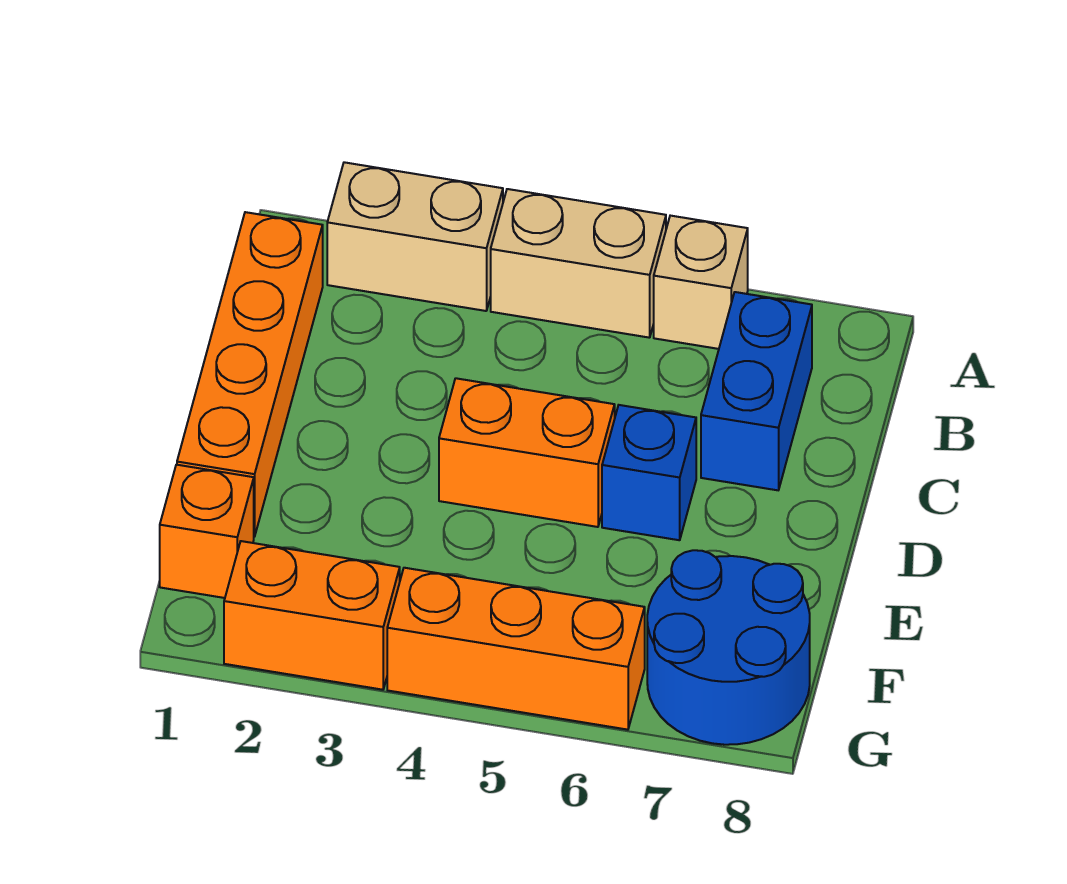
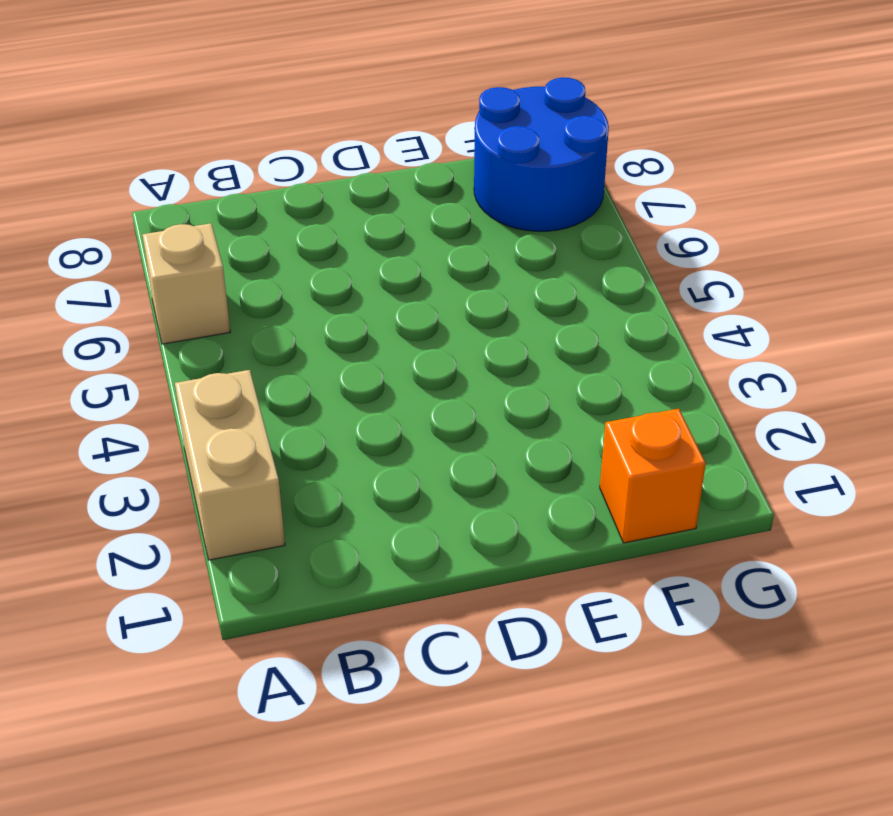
none -> tan 1x2 brick [491,189,666,338]
none -> orange 1x4 brick [177,212,323,537]

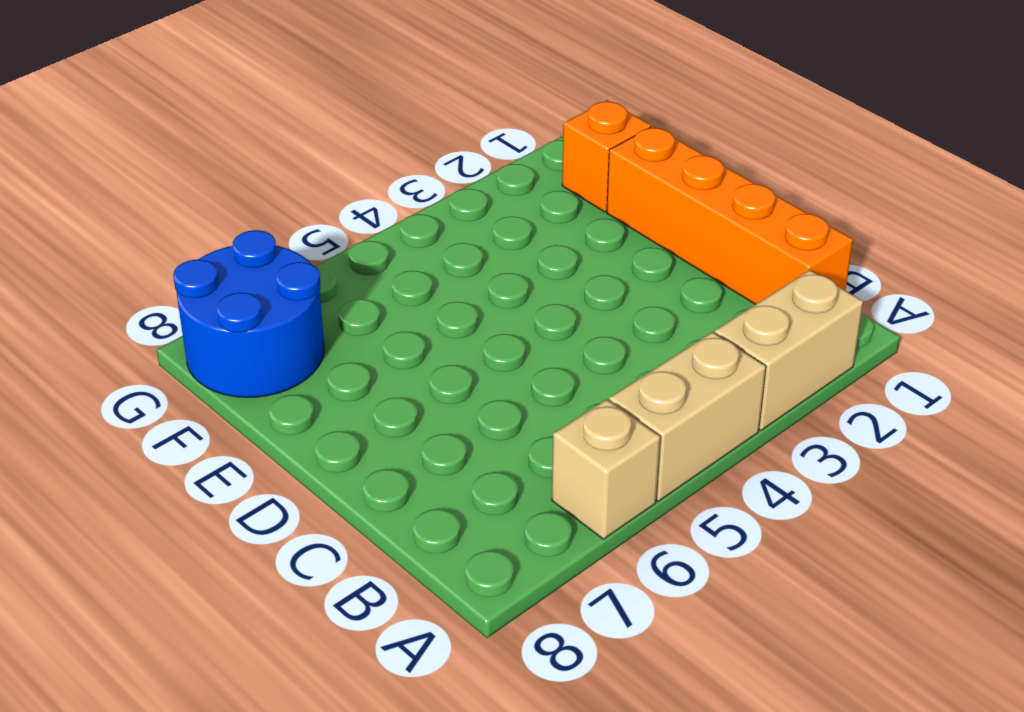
none -> blue 1x2 brick [701,292,812,490]
none -> orange 1x2 brick [439,378,615,527]

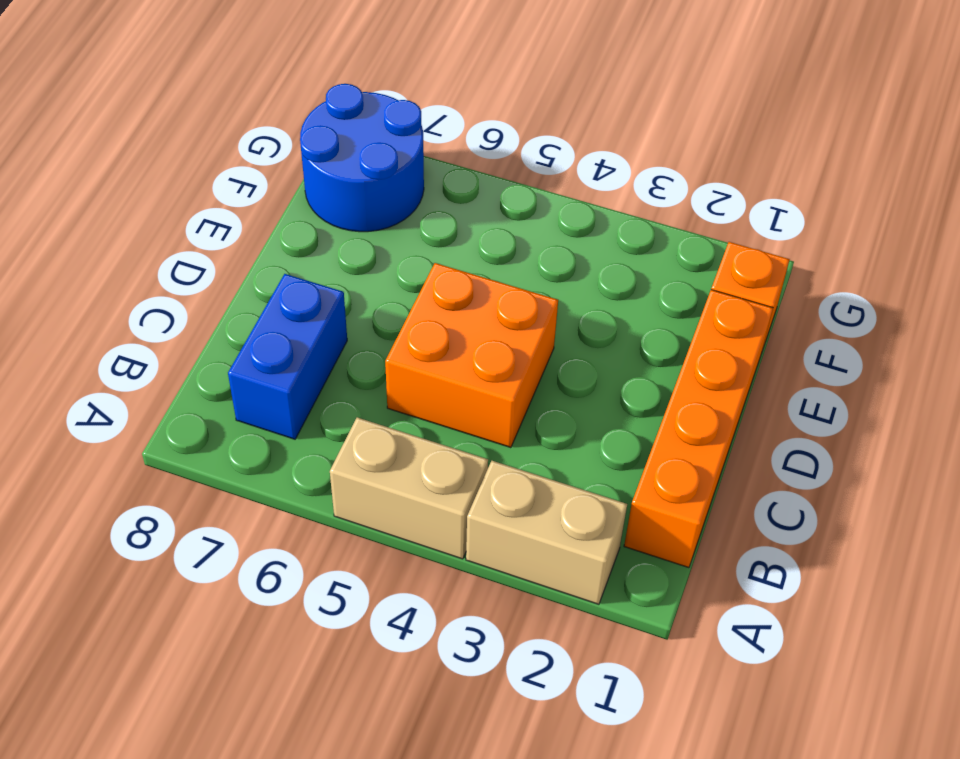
orange 2x2 brick [385,263,558,448] -> orange 1x2 brick [439,378,615,527]
none -> tan 1x1 brick [654,216,748,349]
none -> blue 1x1 brick [602,405,696,540]

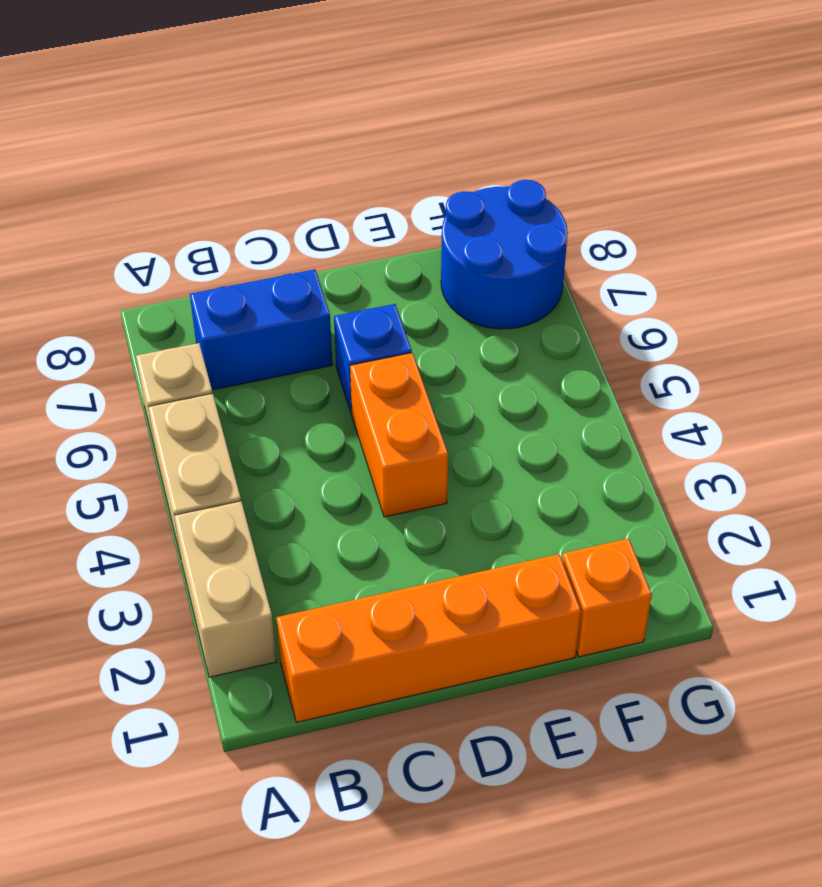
none -> orange 1x2 brick [224,541,400,690]
none -> orange 1x3 brick [387,568,645,730]

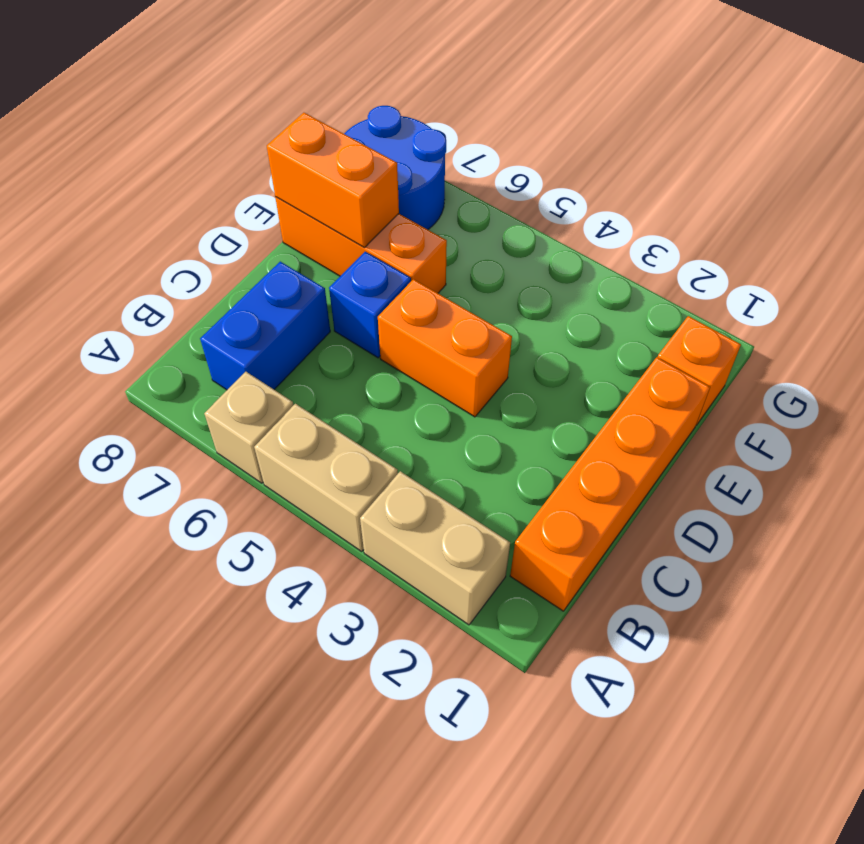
orange 1x3 brick [275,197,447,293] -> orange 1x3 brick moved to [387,568,645,730]
orange 1x2 brick [267,113,399,248] -> orange 1x2 brick moved to [224,541,400,690]

